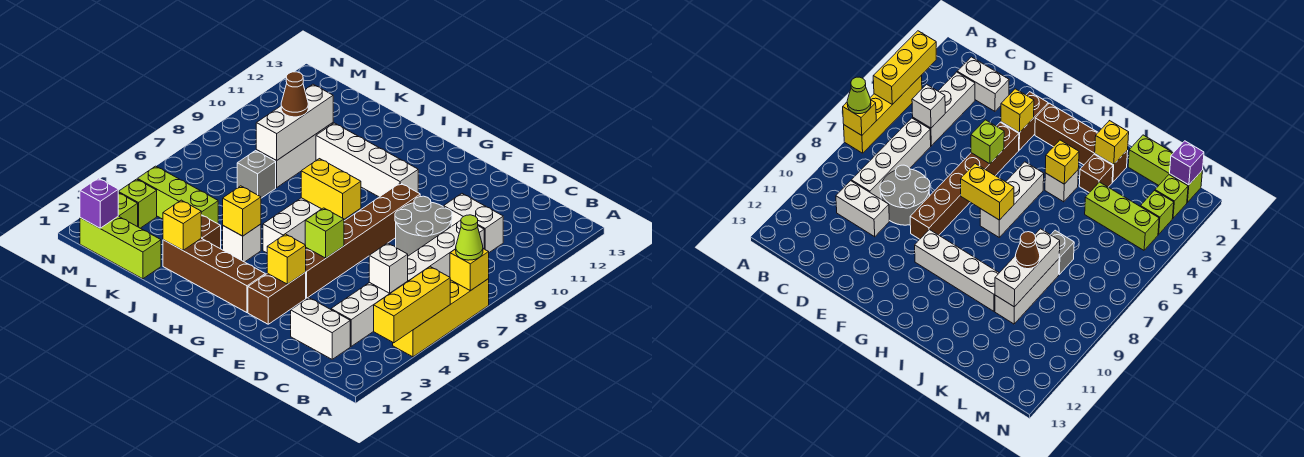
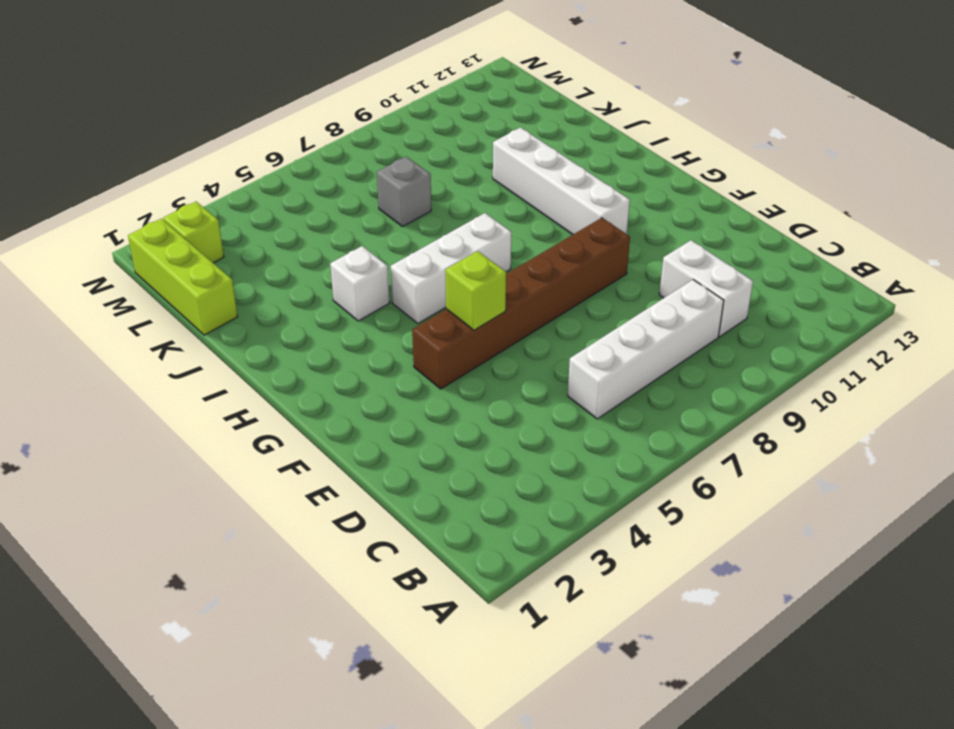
none -> yellow 1x4 brick [393,279,489,357]
none -> white 1x2 brick [291,298,350,359]
none -> white 1x3 brick [331,281,408,346]
none -> grey 2x2 round brick [395,196,452,256]

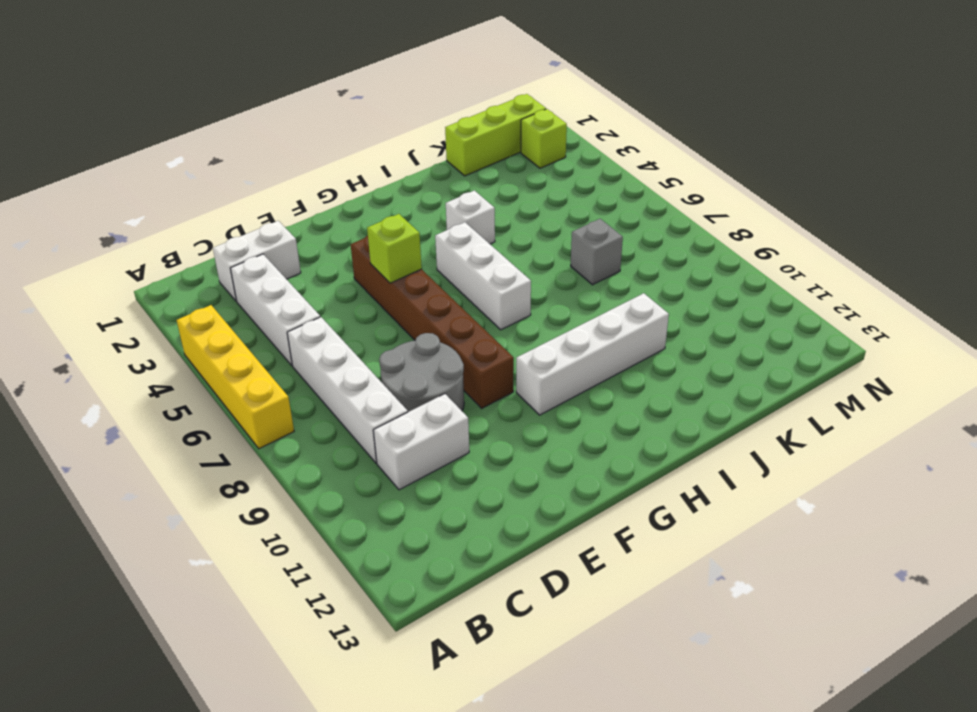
none -> brown 1x2 brick [248,272,306,324]
none -> brown 1x4 brick [163,238,265,313]
none -> brown 1x1 brick [201,215,221,249]
none -> lime 1x3 brick [137,166,218,224]

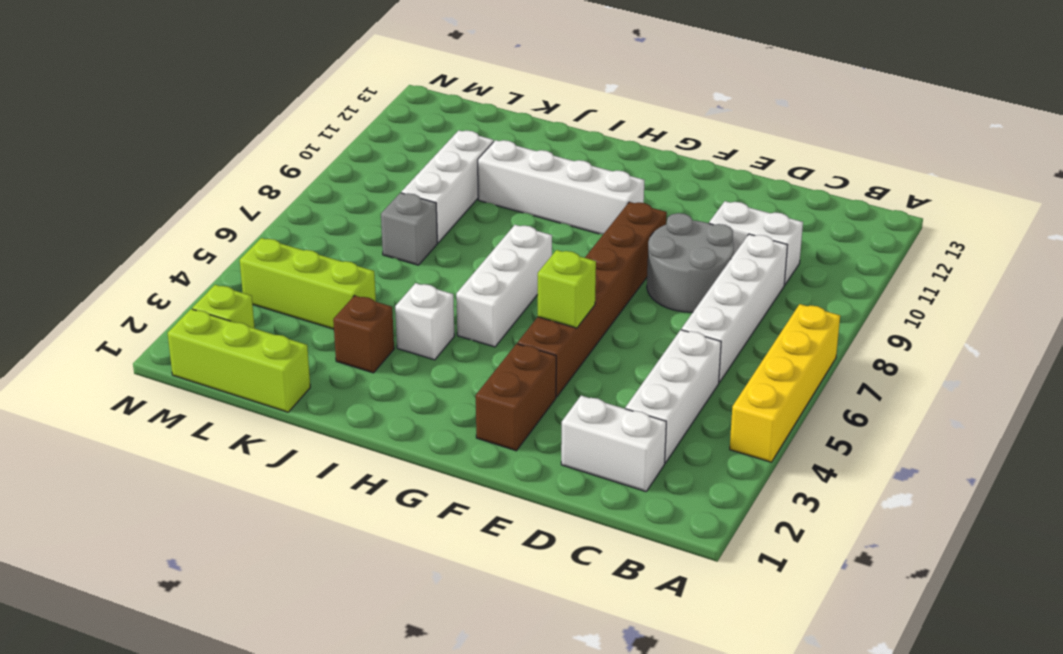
none -> brown 1x4 brick [163,238,265,313]
none -> lime 1x1 brick [118,179,157,228]
none -> yellow 1x3 brick [374,267,450,343]
none -> yellow 1x1 brick [450,249,489,291]

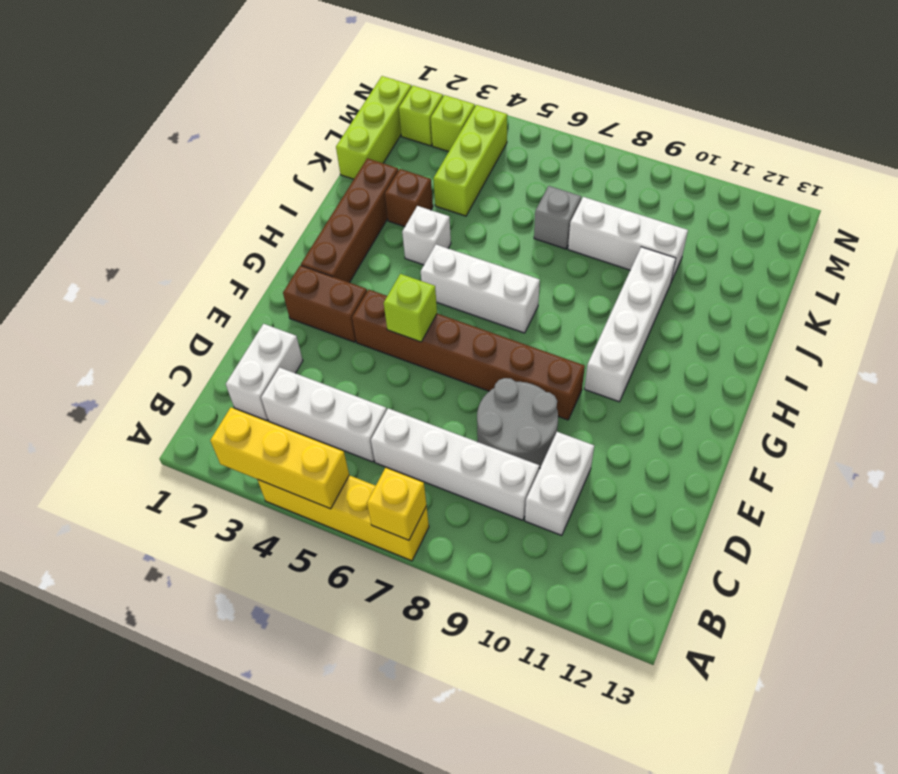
none -> white 1x1 brick [369,243,408,293]
none -> yellow 1x1 brick [267,234,306,284]
none -> yellow 1x2 brick [301,159,361,219]
none -> yellow 1x1 brick [223,186,261,236]

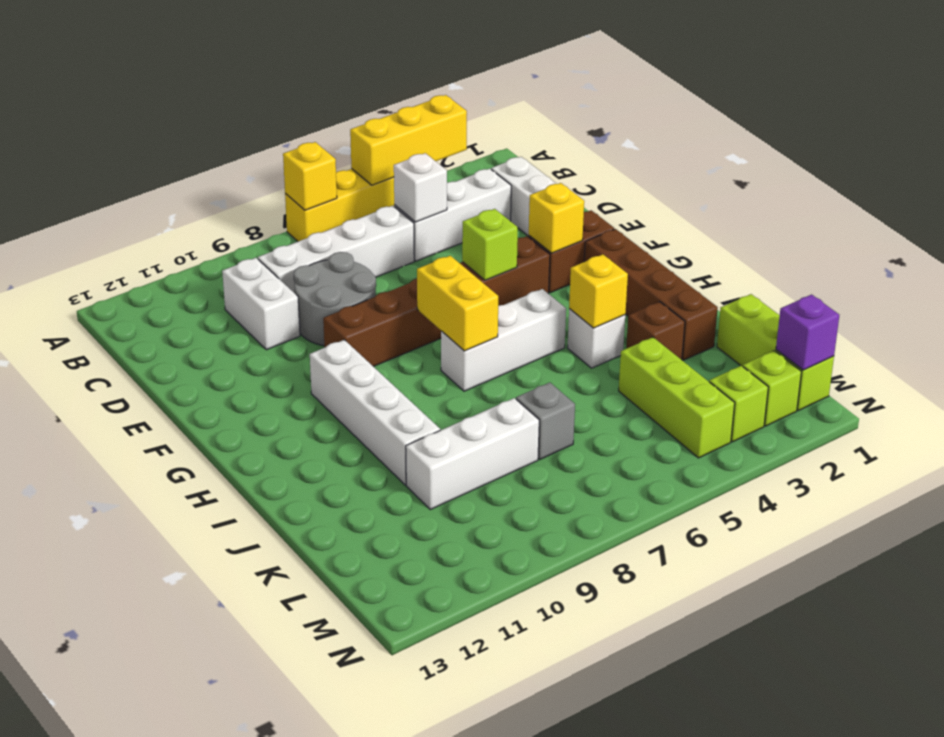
none -> yellow 1x1 brick [163,200,201,250]
none -> white 1x3 brick [256,84,333,161]
none -> lime 1x1 cone [456,215,483,260]
none -> brown 1x1 cone [281,72,308,117]

